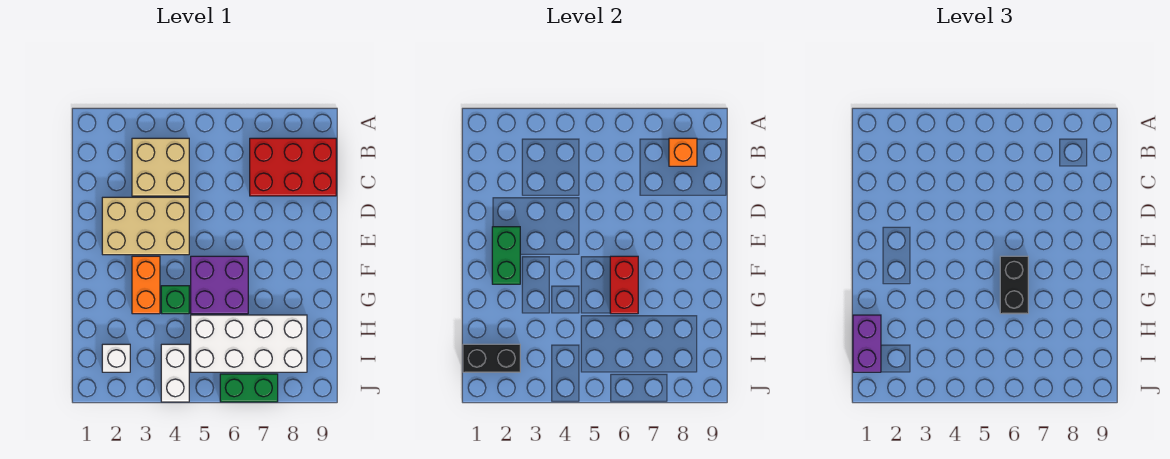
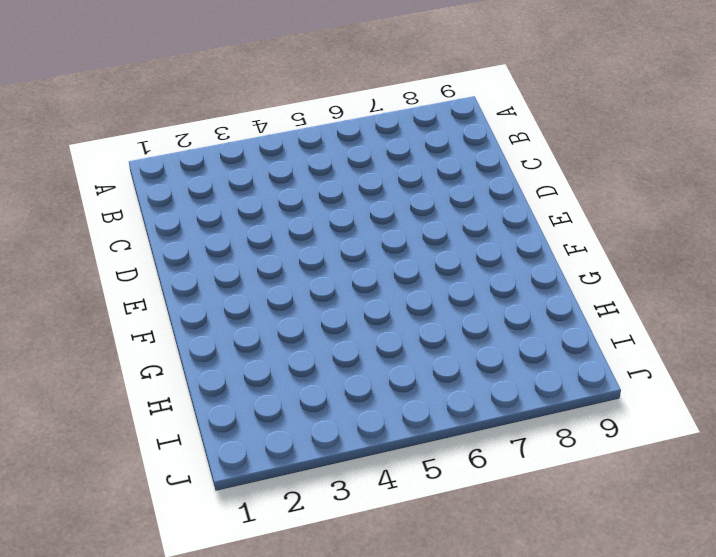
none -> tan 2x2 brick [132,138,189,196]
none -> red 2x3 brick [250,138,336,196]
none -> tan 2x3 brick [102,197,189,255]

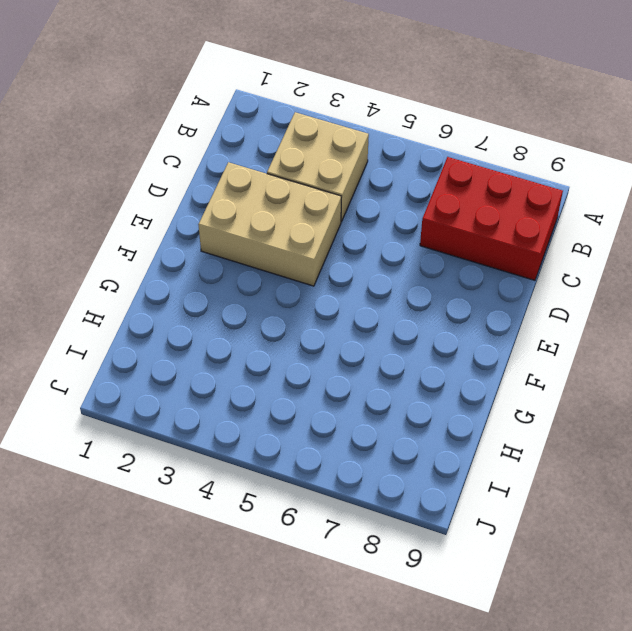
none -> orange 1x2 brick [132,256,160,314]
none -> purple 2x2 brick [191,256,248,314]
none -> green 1x1 brick [161,286,189,314]

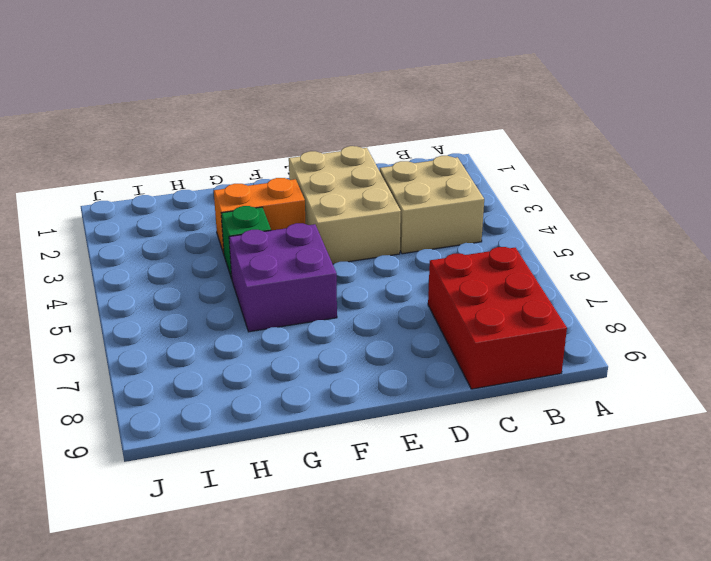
none -> white 2x4 brick [191,315,307,372]
none -> white 1x1 brick [102,344,130,372]
none -> white 1x2 brick [161,344,189,402]

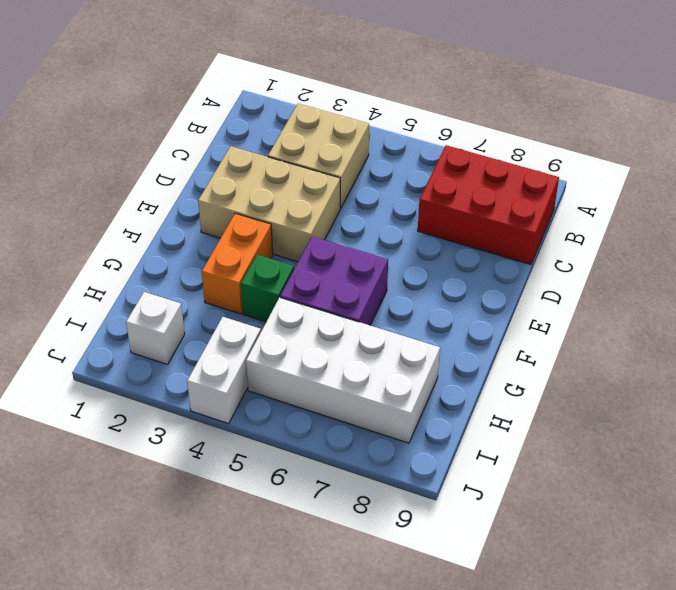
none -> green 1x2 brick [220,374,278,402]
none -> orange 1x1 brick [669,138,697,166]
none -> green 1x2 brick [492,227,520,284]

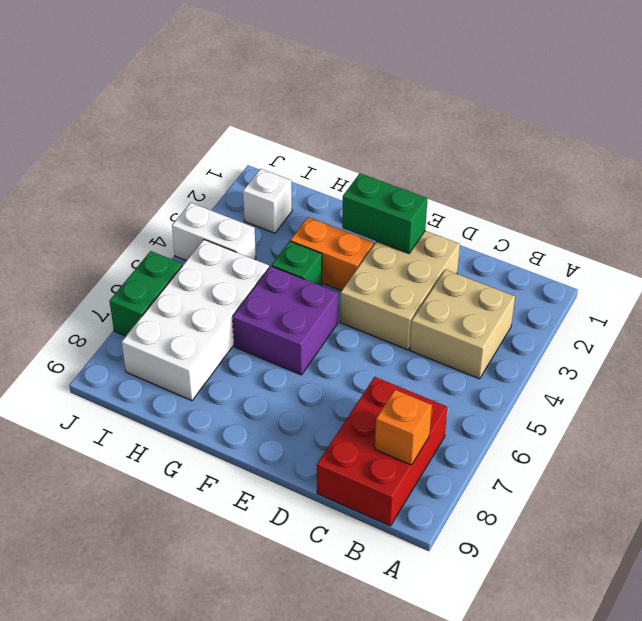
none -> red 1x2 brick [610,256,638,314]
none -> black 1x2 brick [463,344,520,372]
none -> black 1x2 brick [1000,256,1028,314]

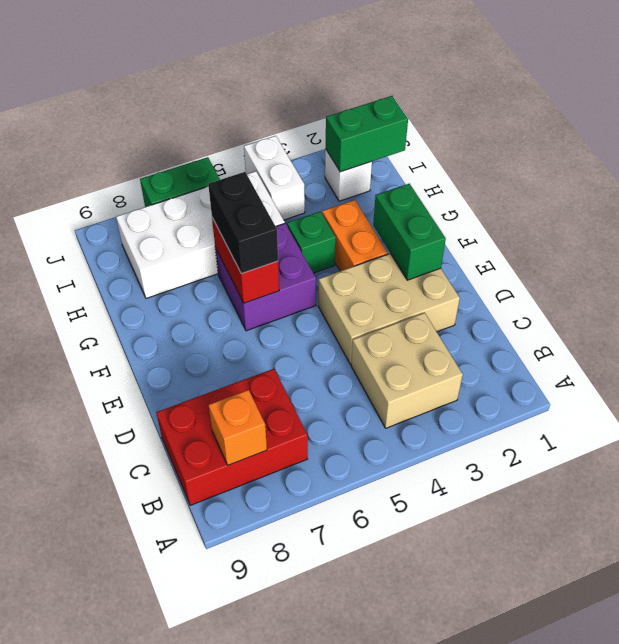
green 1x2 brick [326,96,408,172] -> black 1x2 brick [463,344,520,372]
none -> purple 1x2 brick [853,315,881,372]

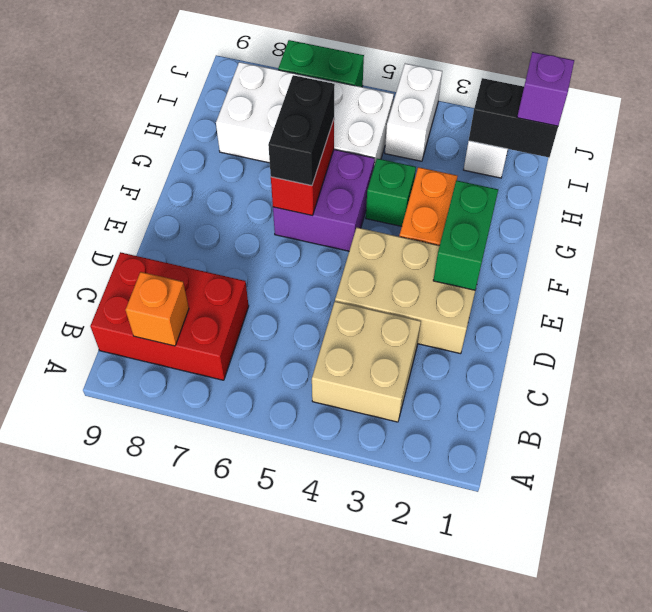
purple 1x1 brick [517,52,574,126] -> purple 1x2 brick [853,315,881,372]

